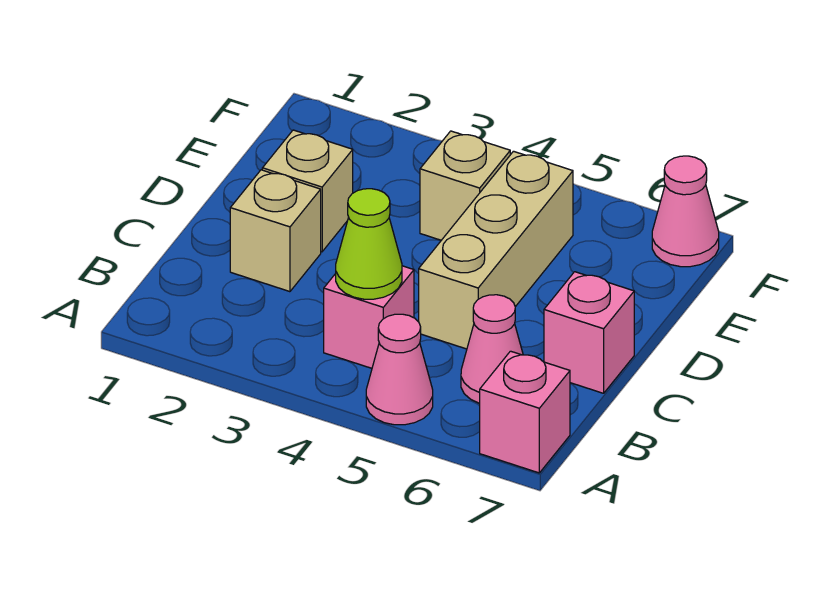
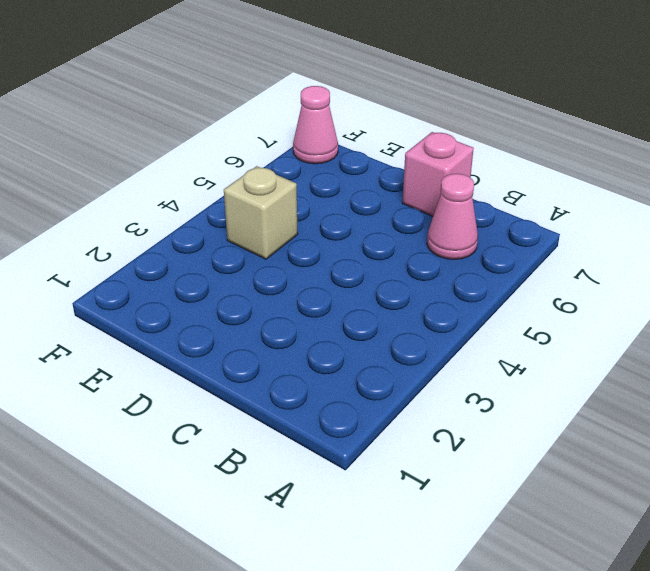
none -> pink 1x1 cone [366,314,433,425]
none -> pink 1x1 brick [480,351,570,473]

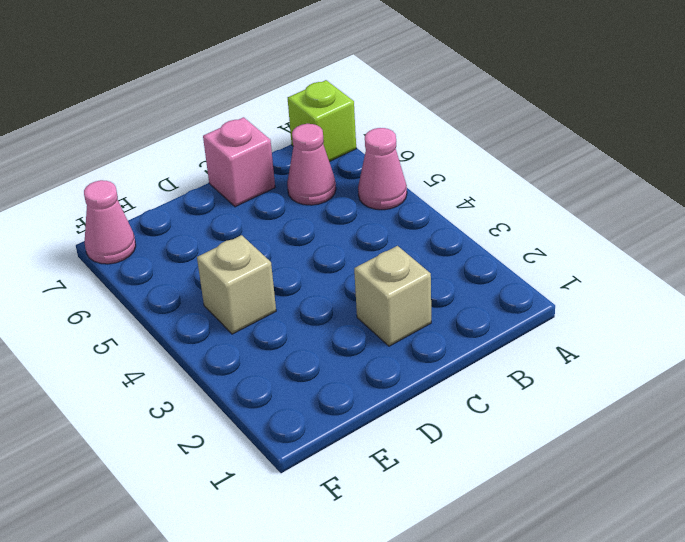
lime 1x1 brick [288,80,356,162] -> pink 1x1 brick [480,351,570,473]
none -> pink 1x1 brick [324,266,414,368]
none -> tan 1x3 brick [419,151,573,349]

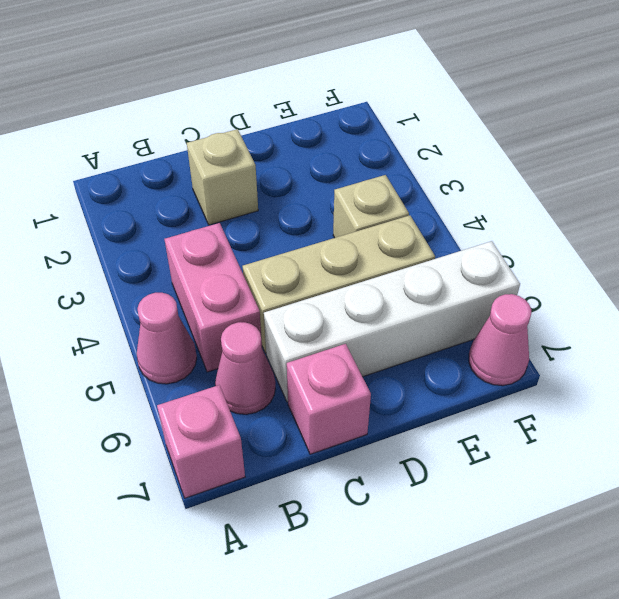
pink 1x2 brick [164,223,262,372] -> pink 1x1 brick [324,266,414,368]
white 1x4 brick [264,241,520,402] -> none
none -> tan 1x1 brick [262,130,353,252]
none -> lime 1x1 cone [336,189,402,299]

